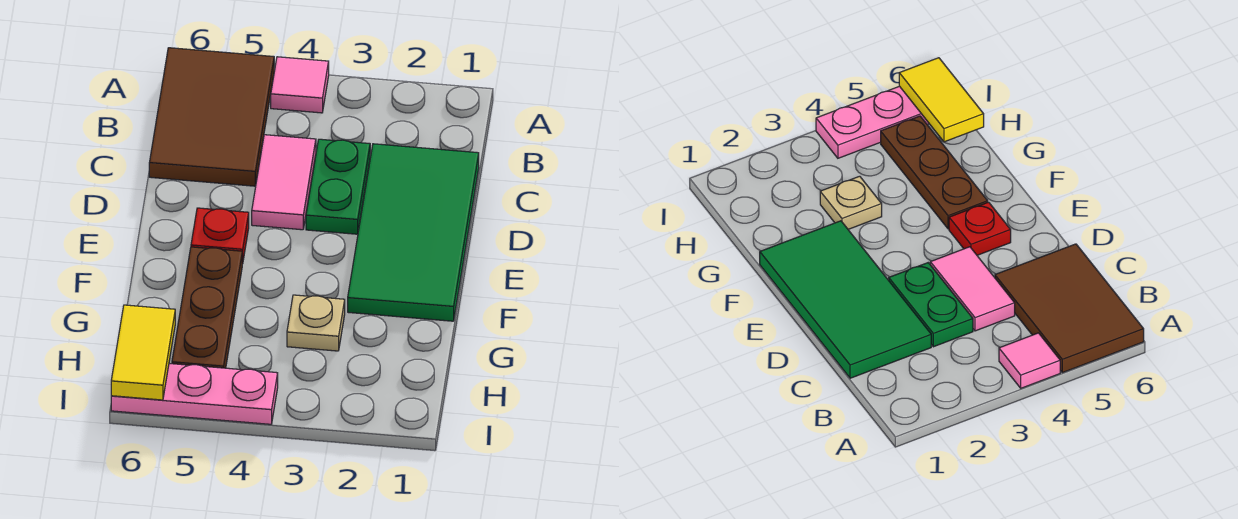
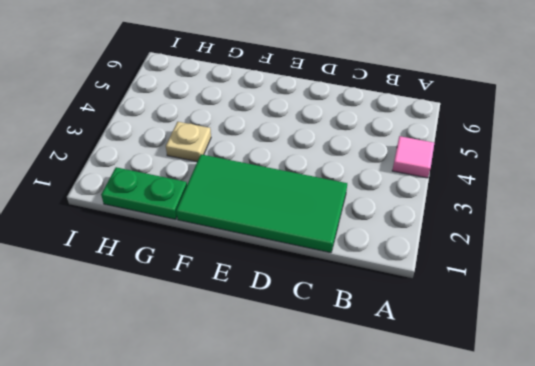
green 1x2 plate [101,167,187,219] -> green 1x2 plate moved to [306,139,370,234]
none -> brown 2x3 tile [149,48,274,186]
none -> pink 1x2 tile [252,135,316,230]

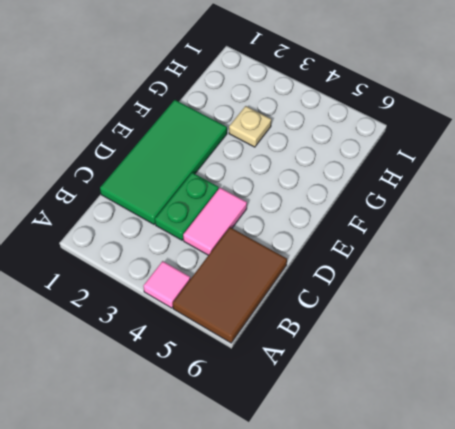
none -> red 1x1 plate [191,208,249,264]
none -> brown 1x3 plate [172,247,242,368]

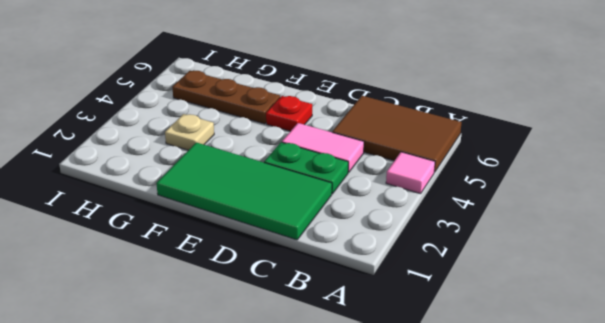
none -> pink 1x3 plate [111,364,278,424]
none -> yellow 1x2 tile [111,305,175,400]

